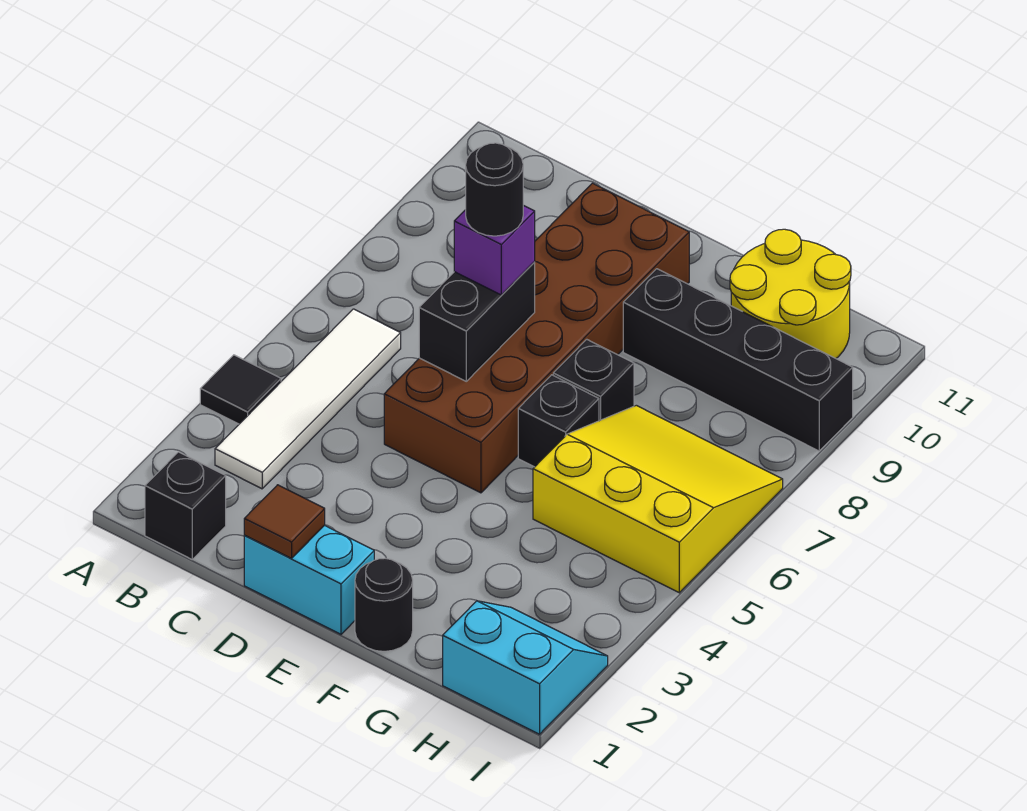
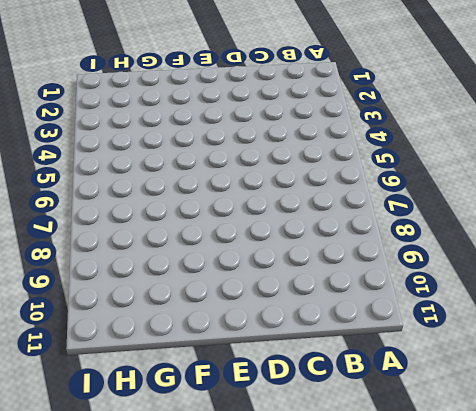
none -> black 1x1 tile [200,355,281,424]
none -> black 1x1 brick [145,452,226,559]
none -> white 1x4 tile [215,309,401,489]

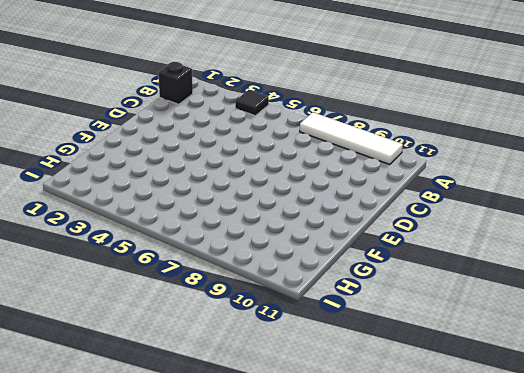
white 1x4 tile [300,112,403,165] -> white 1x4 tile moved to [215,309,401,489]
none -> cyan 1x2 brick [244,525,374,634]
none -> brown 2x6 brick [384,183,689,493]
none -> black 1x1 round brick [355,558,413,651]

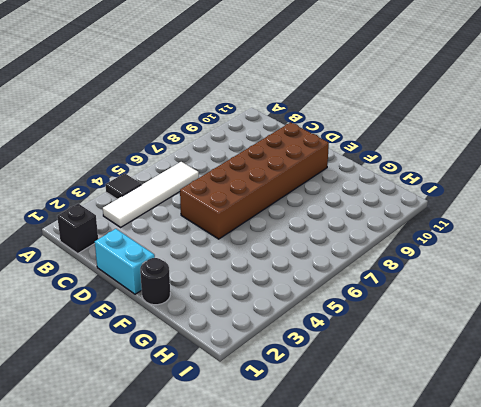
none -> black 1x1 brick [518,375,599,467]
none -> black 1x1 brick [553,339,634,421]
none -> black 1x4 brick [623,269,853,451]

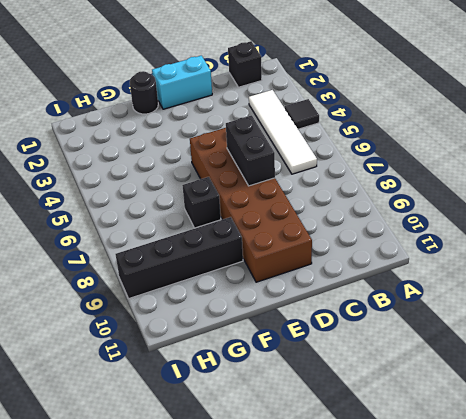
none -> black 1x1 brick [518,375,599,467]
none -> yellow 3x3 slope [533,405,783,593]
none -> yellow 2x2 round brick [730,229,851,358]

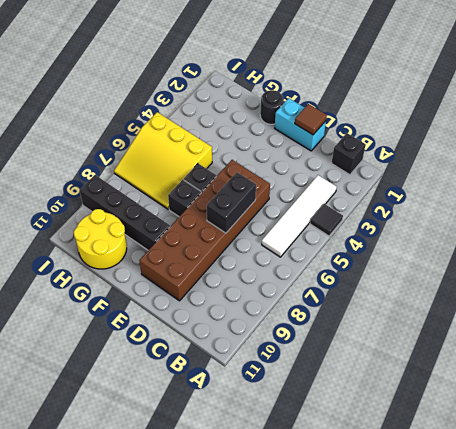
none -> cyan 2x2 slope [443,601,608,734]
none -> purple 1x1 brick [454,205,535,295]
none -> black 1x1 round brick [466,143,523,236]

